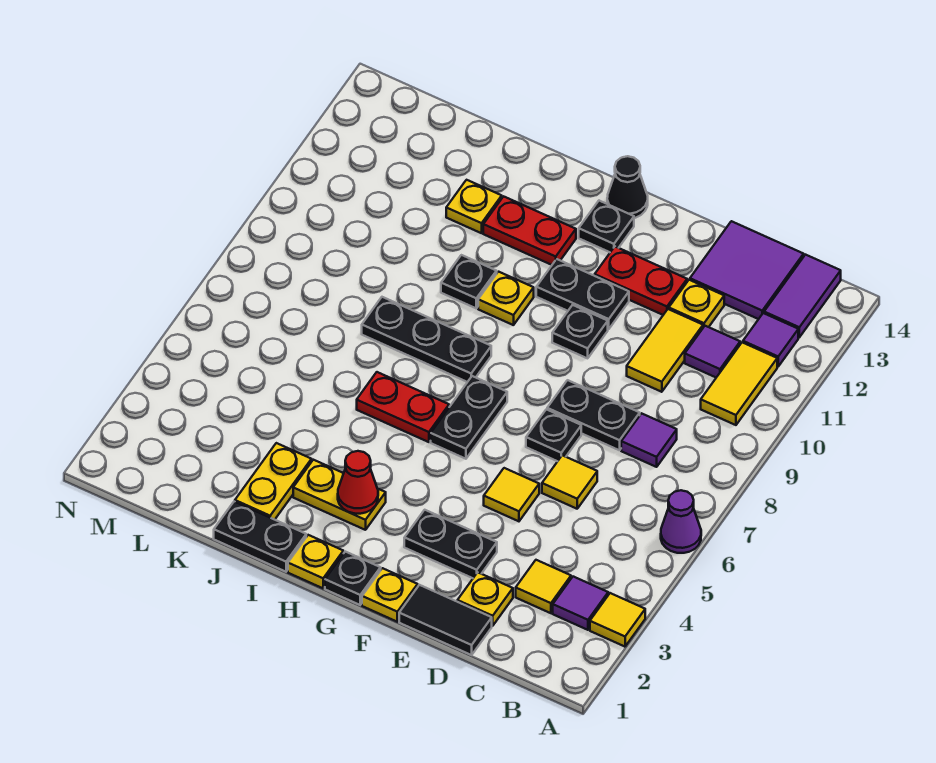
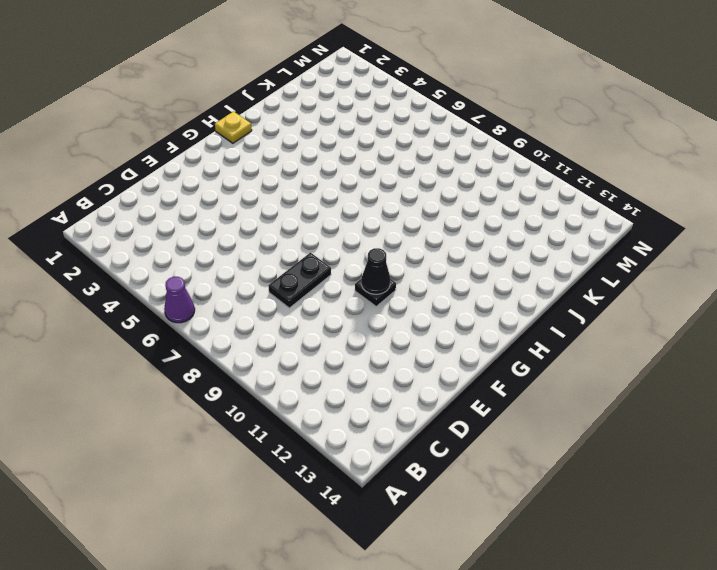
black 1x1 cone [361,248,390,294] -> black 1x1 cone moved to [607,156,648,218]
none -> yellow 1x1 tile [590,593,645,647]
none -> purple 1x1 tile [553,577,608,630]
none -> yellow 1x2 tile [701,342,777,425]
none -> purple 1x1 tile [743,313,798,366]

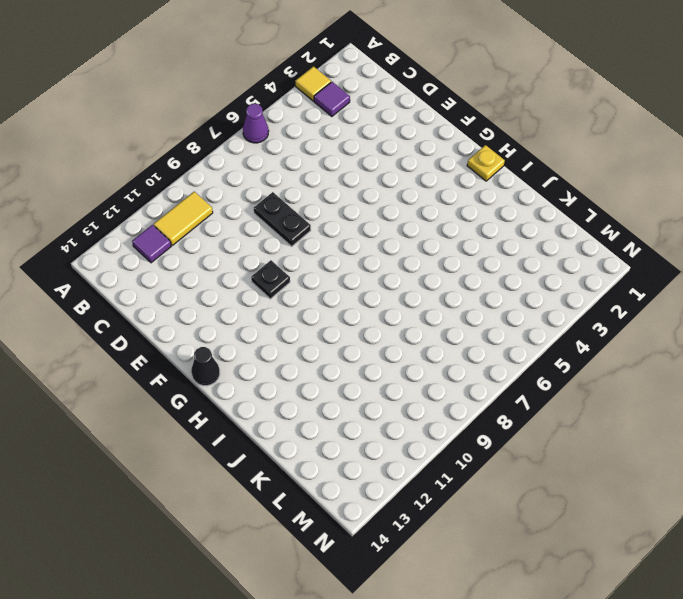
none -> purple 1x2 tile [764,255,841,337]
none -> yellow 1x1 tile [516,560,571,613]
none -> purple 1x1 tile [621,413,677,467]
none -> purple 1x1 tile [685,326,740,377]

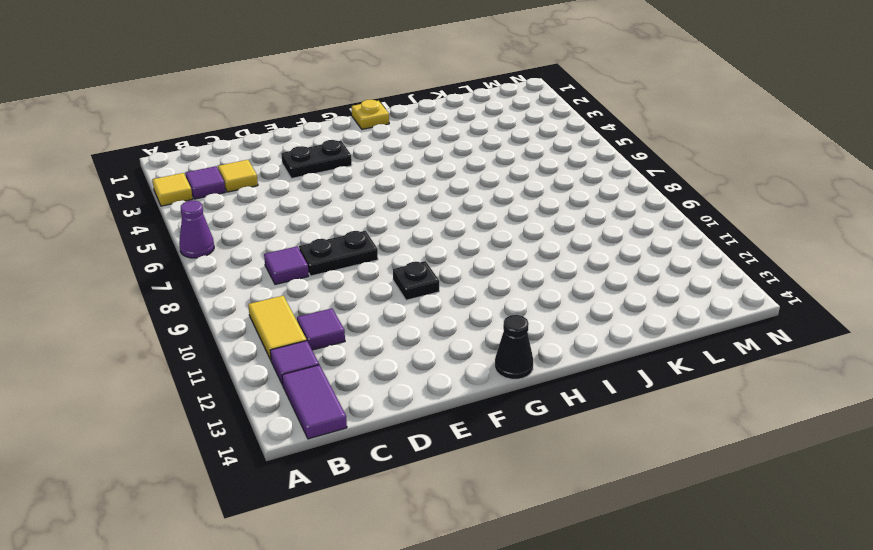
none -> purple 2x2 tile [690,221,804,319]
none -> black 1x2 tile [399,585,492,655]
none -> yellow 1x1 plate [457,572,513,626]
none -> yellow 1x1 tile [542,455,597,509]

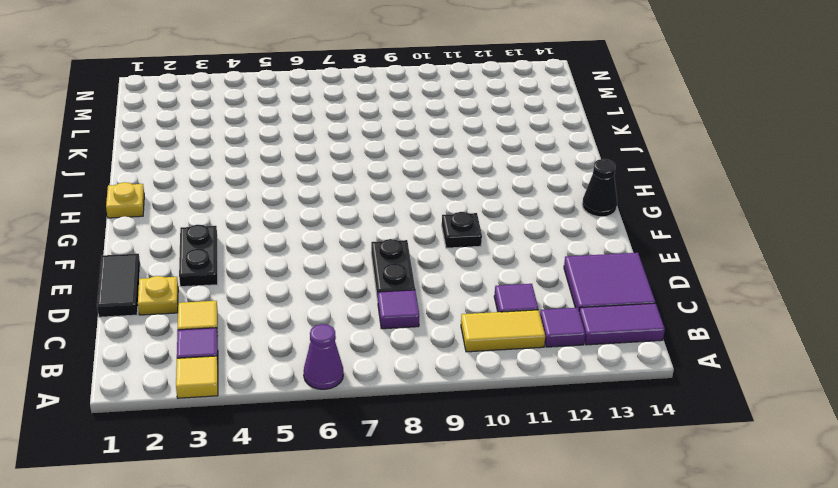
none -> yellow 1x1 tile [542,455,597,509]
none -> yellow 1x2 tile [627,309,703,392]
none -> yellow 1x1 plate [669,280,724,327]
none -> yellow 1x1 tile [484,468,539,521]

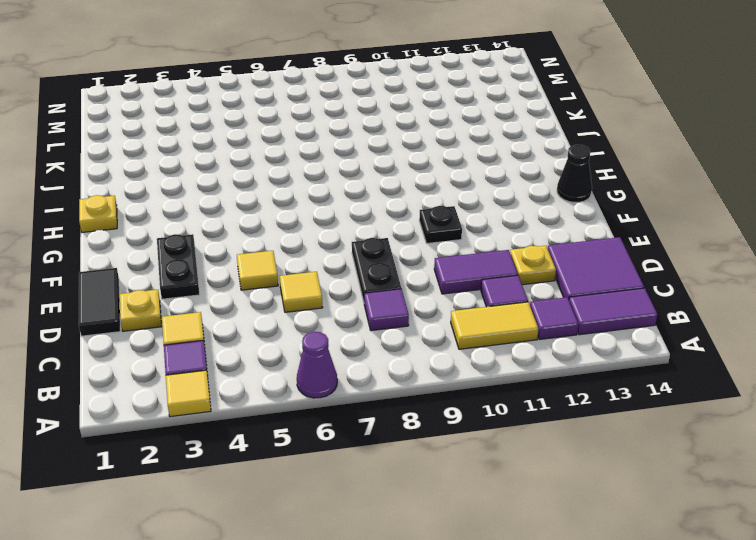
purple 1x2 tile [434,250,518,294] -> yellow 1x2 tile [627,309,703,392]
none -> black 1x1 plate [526,409,581,461]
none -> red 1x2 plate [595,247,687,315]
none -> yellow 1x1 plate [362,568,418,622]
none -> black 1x2 plate [536,259,629,329]

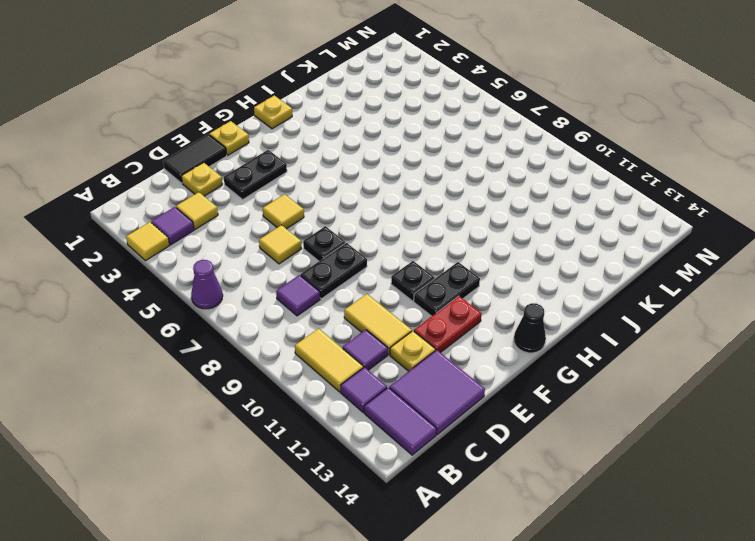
none -> black 1x1 plate [325,552,381,605]
none -> black 1x2 plate [431,376,507,459]
none -> black 1x1 plate [579,201,634,252]
none -> yellow 1x2 plate [293,460,386,530]

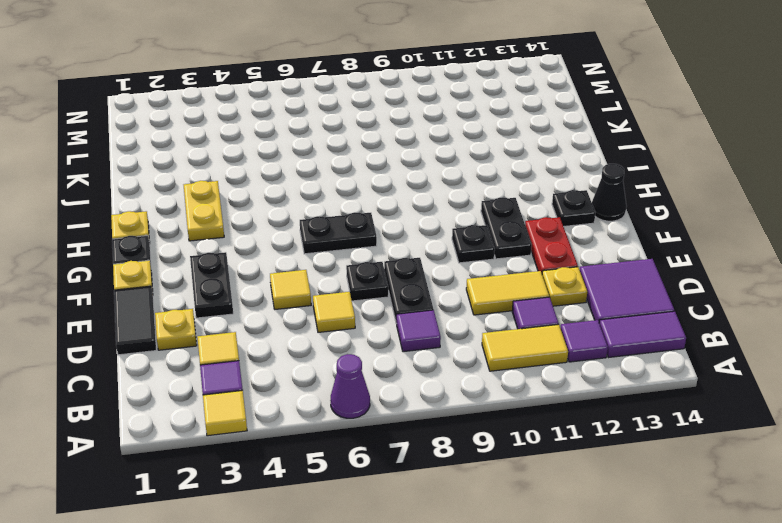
none -> red 1x2 plate [357,372,449,442]
none -> black 1x3 plate [362,297,491,382]
none -> yellow 1x1 plate [478,272,534,325]
none -> red 1x2 plate [483,196,576,265]

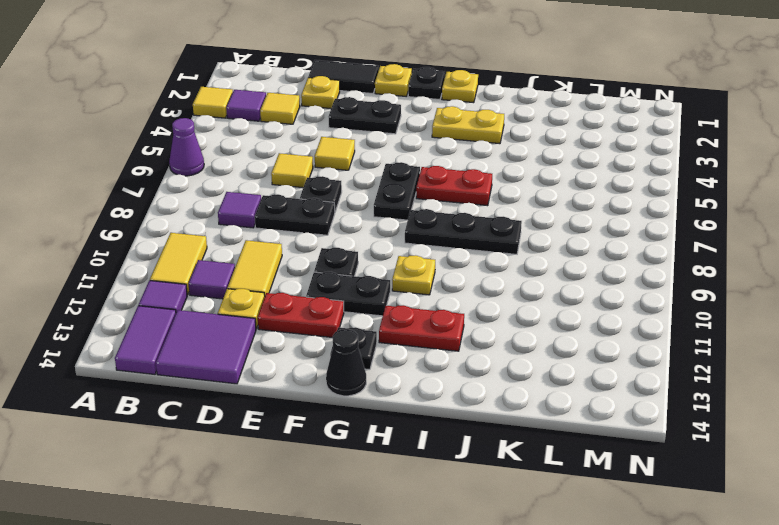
none -> black 1x2 plate [214,502,306,572]
none -> black 1x1 plate [441,255,497,308]
none -> yellow 1x2 plate [235,443,312,520]
none -> yellow 1x1 plate [446,180,502,233]

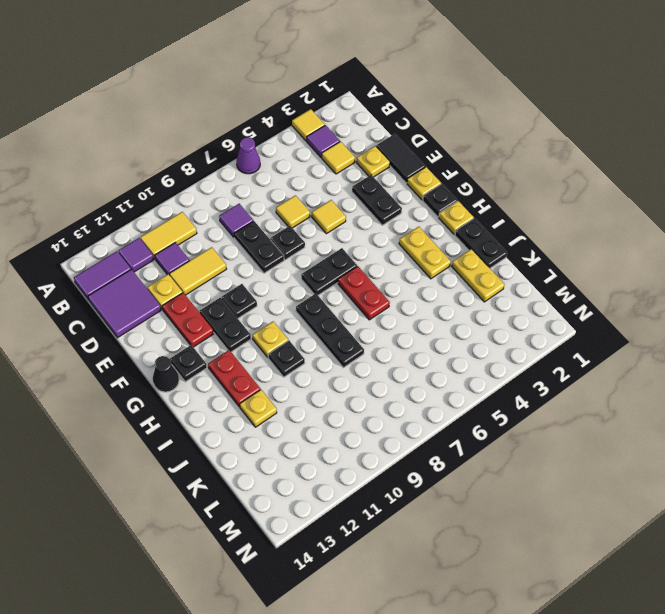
yellow 1x2 plate [452,249,505,302] -> yellow 1x2 plate turned to [235,443,312,520]
none -> red 1x1 cone [338,451,378,514]

